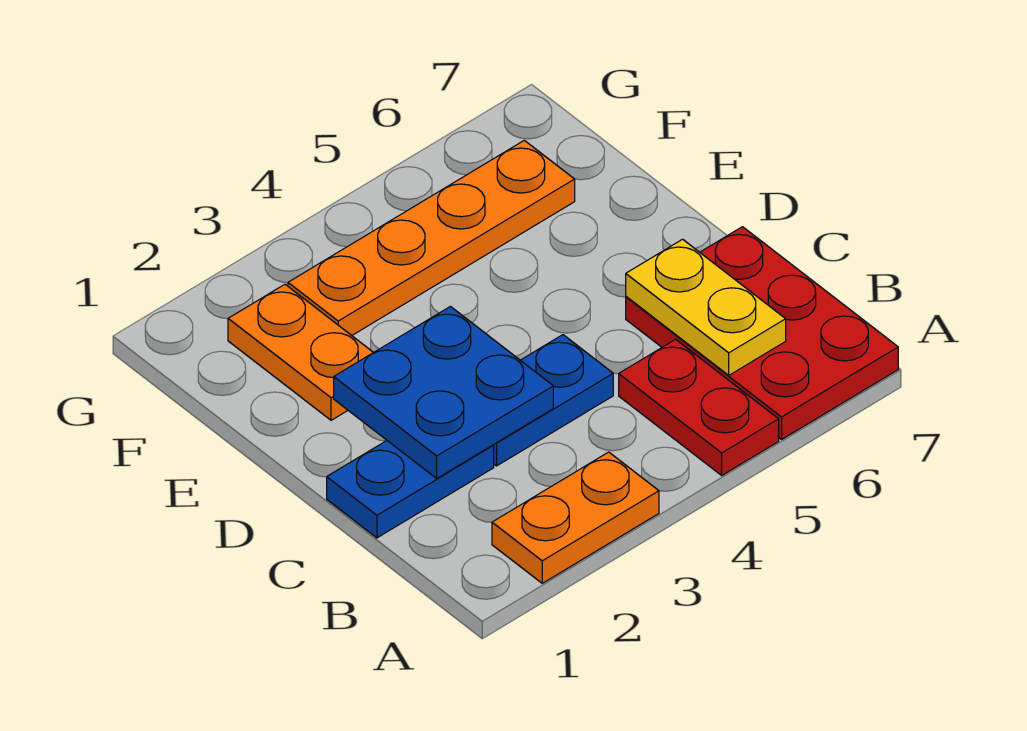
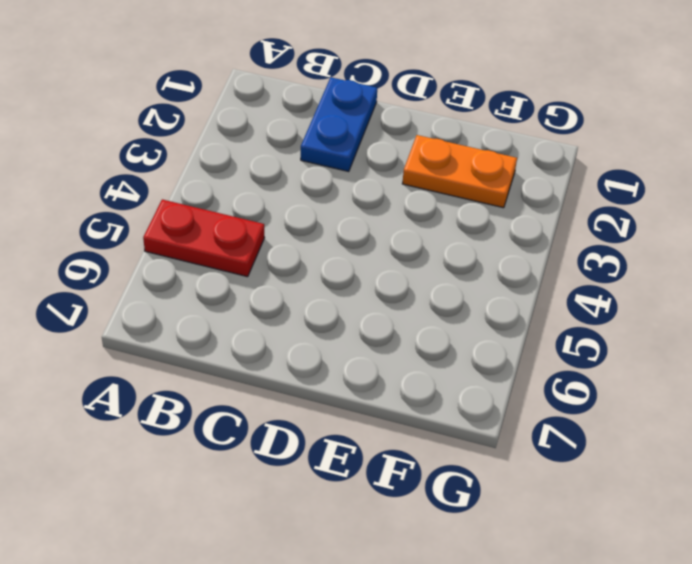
none -> orange 1x2 plate [492,452,659,583]
none -> red 2x3 plate [626,227,898,440]

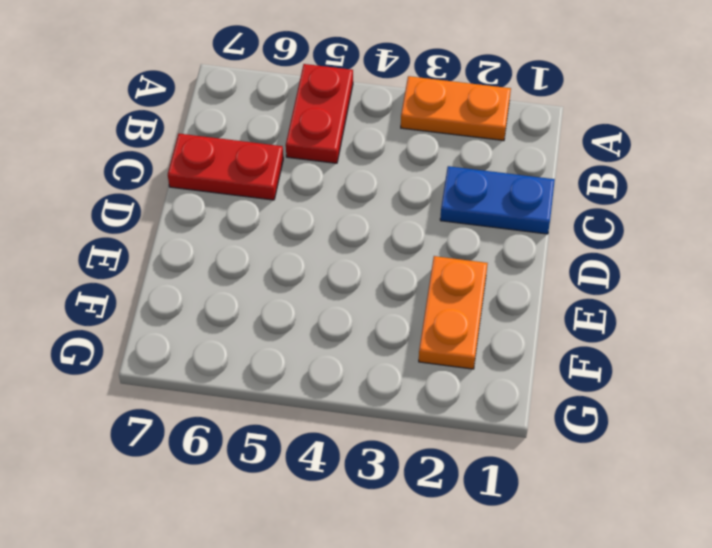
red 1x2 plate [168,134,283,200] -> red 2x3 plate [626,227,898,440]
none -> blue 1x2 plate [494,335,613,466]
none -> orange 1x4 plate [288,140,575,335]

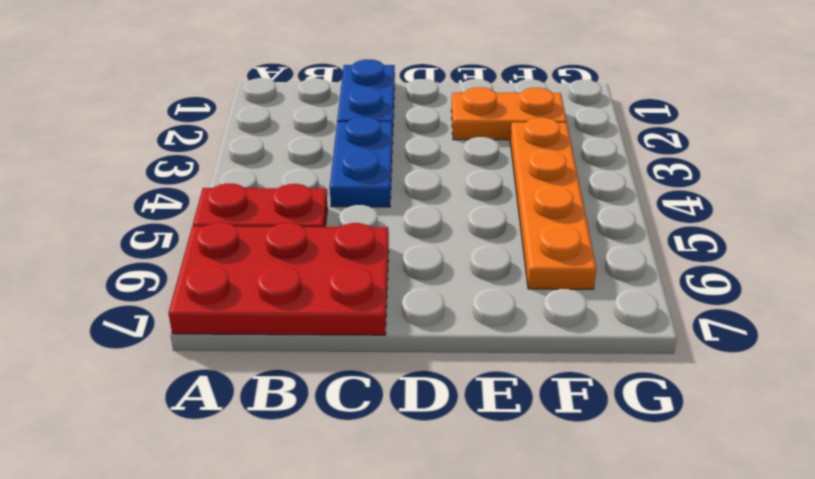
none -> orange 1x2 plate [492,452,659,583]
none -> yellow 1x2 plate [626,239,786,375]

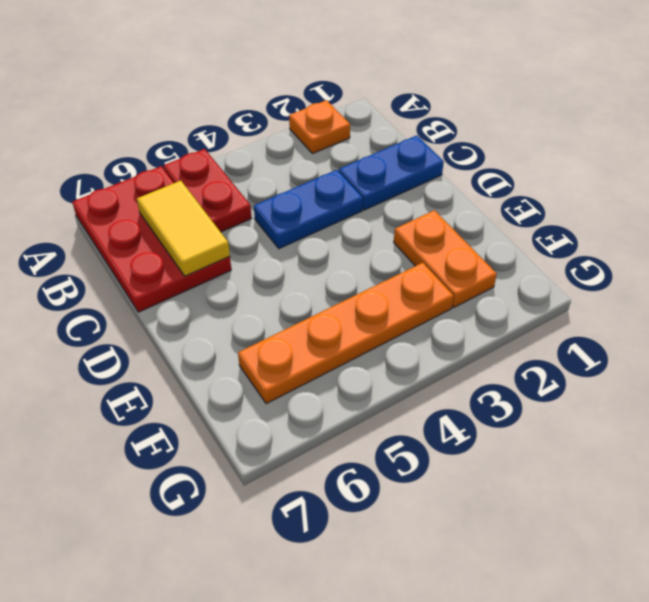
orange 1x1 plate [289,100,350,154] -> orange 1x2 plate [492,452,659,583]
yellow 1x2 tile [137,181,230,276] -> yellow 1x2 plate [626,239,786,375]
none -> blue 2x2 plate [334,307,553,478]

